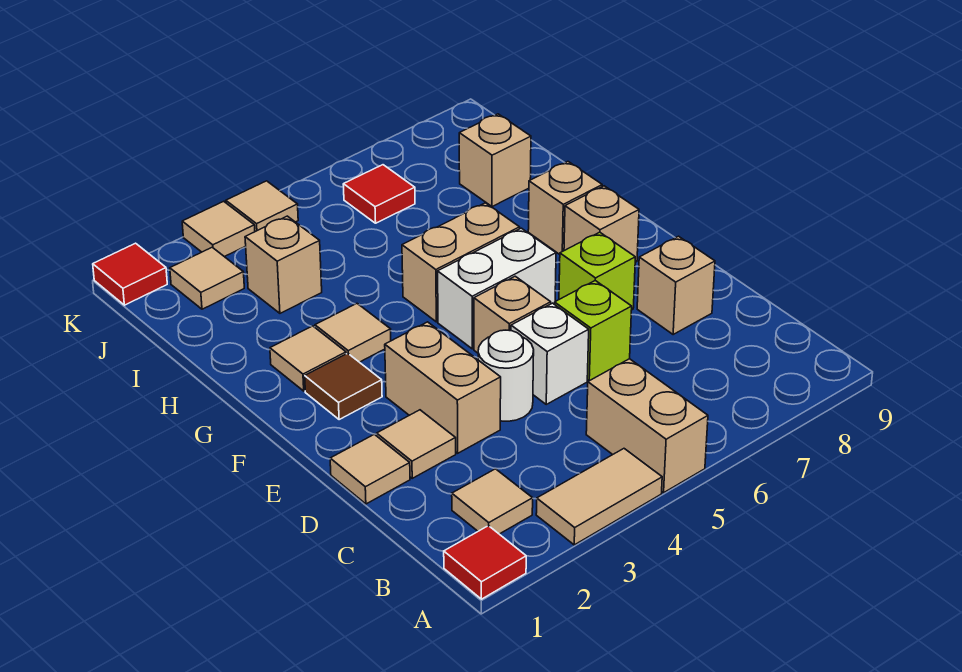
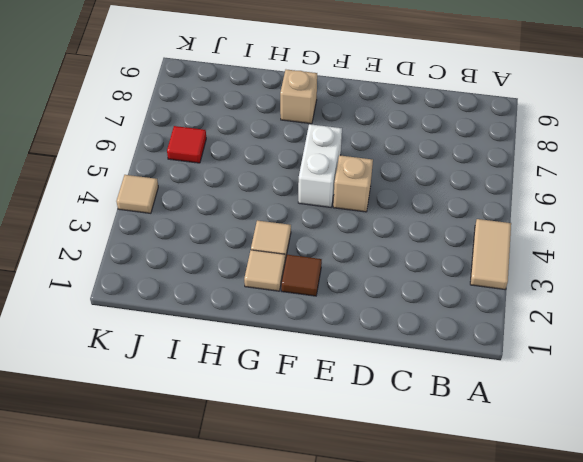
none -> red 1x1 tile [444,526,526,599]
none -> tan 1x2 brick [586,359,708,493]
none -> tan 1x1 tile [452,469,533,534]

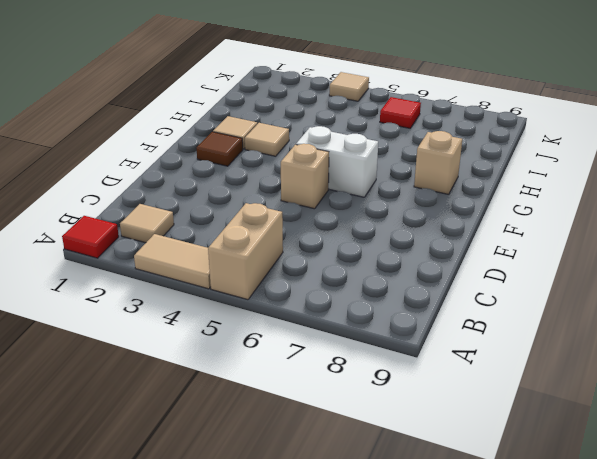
none -> tan 1x1 tile [330,434,410,504]
none -> tan 1x1 tile [377,410,456,478]
none -> tan 1x2 brick [385,322,501,453]

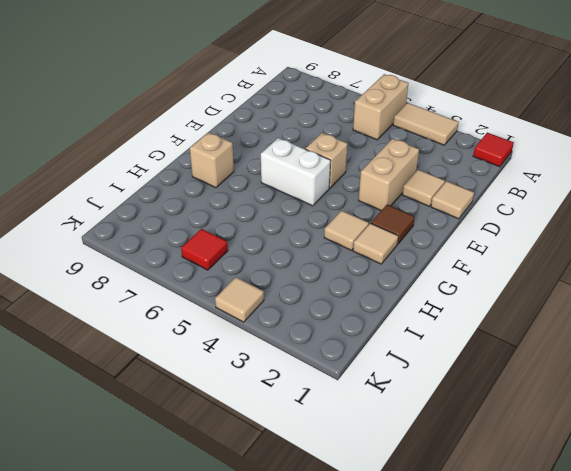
none -> tan 1x1 tile [452,469,533,534]
none -> white 1x1 round brick [478,330,534,421]
none -> white 1x1 brick [511,303,589,404]

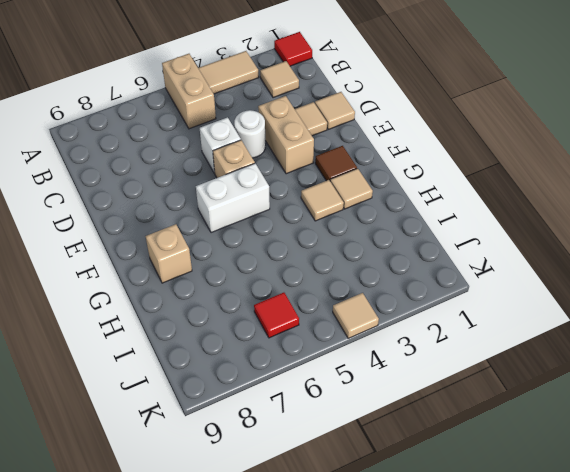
none -> lime 1x1 brick [555,281,632,381]
none -> tan 1x1 brick [637,236,715,334]
none -> lime 1x1 brick [559,232,635,310]

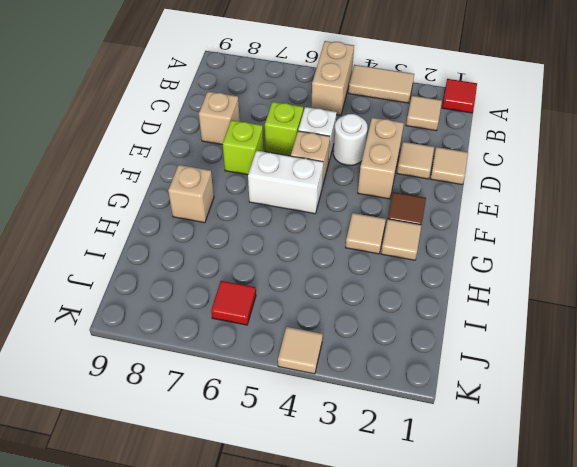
none -> tan 1x1 brick [564,186,639,262]
none -> tan 1x2 brick [402,203,520,322]
none -> tan 1x1 brick [245,216,322,313]

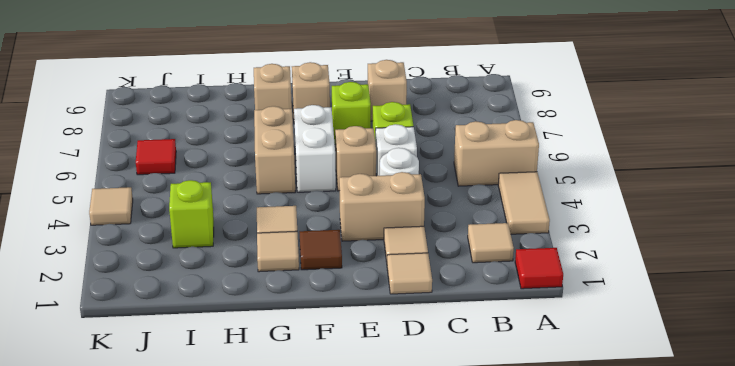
lime 1x1 brick [169,180,214,248] -> tan 1x1 brick [245,216,322,313]
none -> tan 1x1 brick [459,114,531,207]
none -> tan 1x1 tile [170,247,244,309]
none -> red 1x1 tile [93,243,167,305]

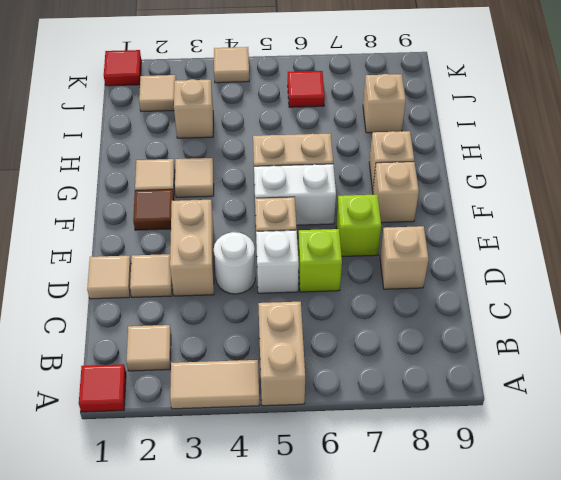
none -> tan 1x1 tile [182,201,255,257]

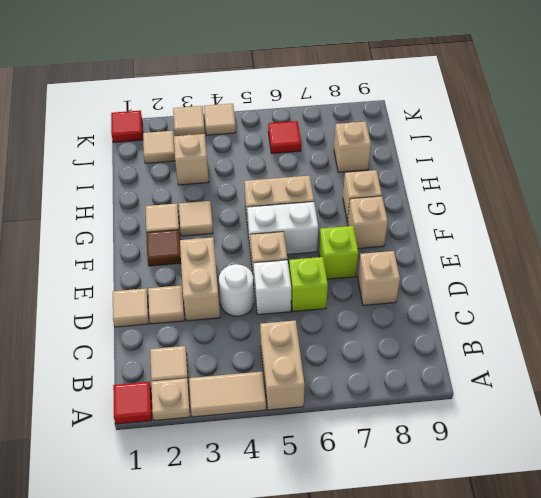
tan 1x1 plate [151,378,190,421] -> none

